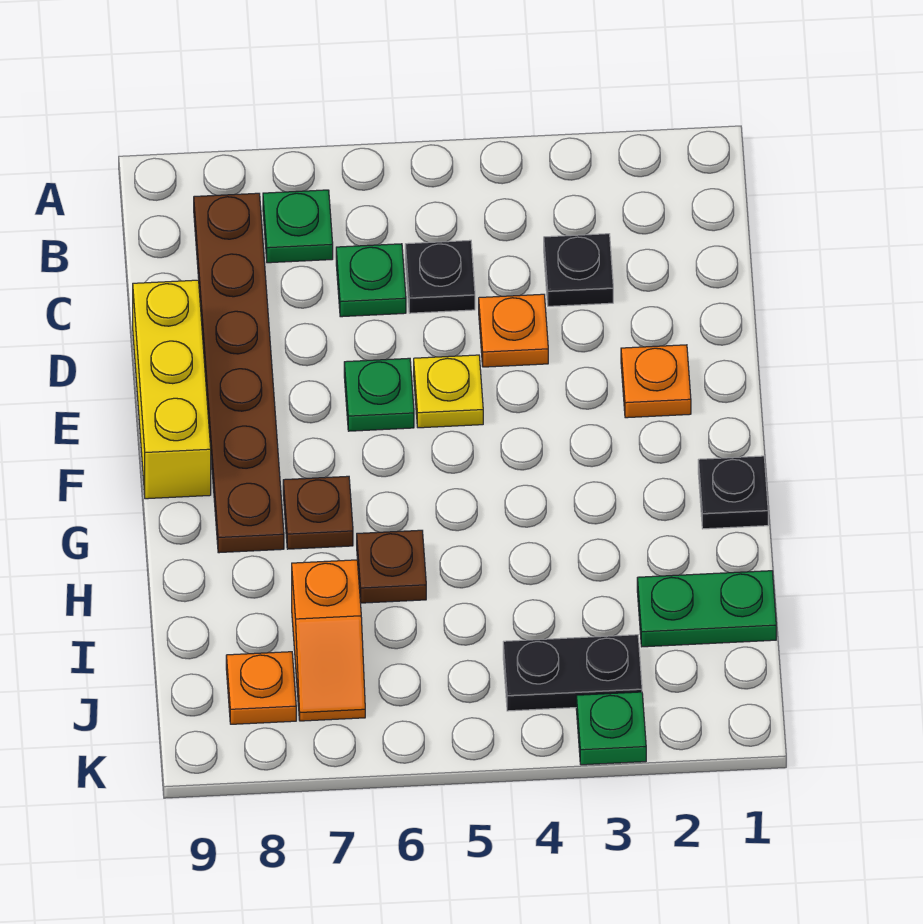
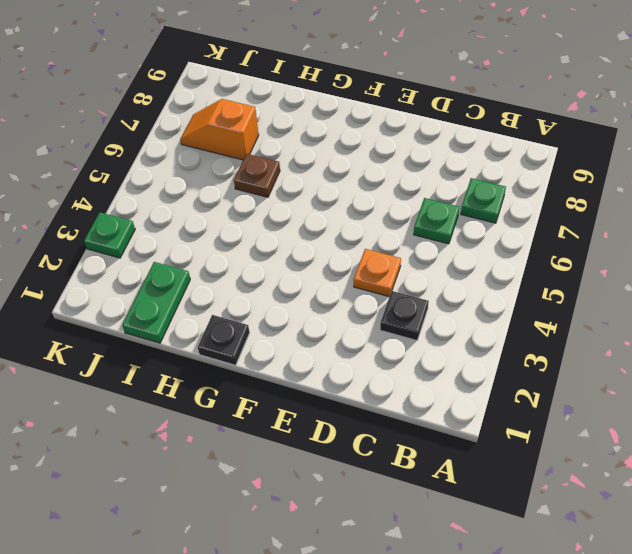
none -> brown 1x6 plate [194,193,284,553]
none -> black 1x1 plate [405,240,475,313]
none -> yellow 1x3 brick [133,280,211,499]

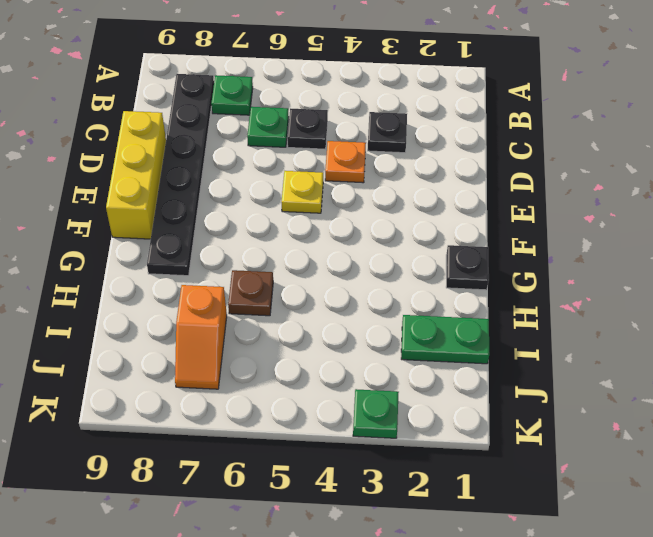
black 1x6 plate [147,74,214,276] -> brown 1x6 plate [194,193,284,553]
none -> orange 1x1 plate [621,345,691,418]
none -> green 1x1 plate [344,358,414,431]
none -> brown 1x1 plate [283,476,353,549]

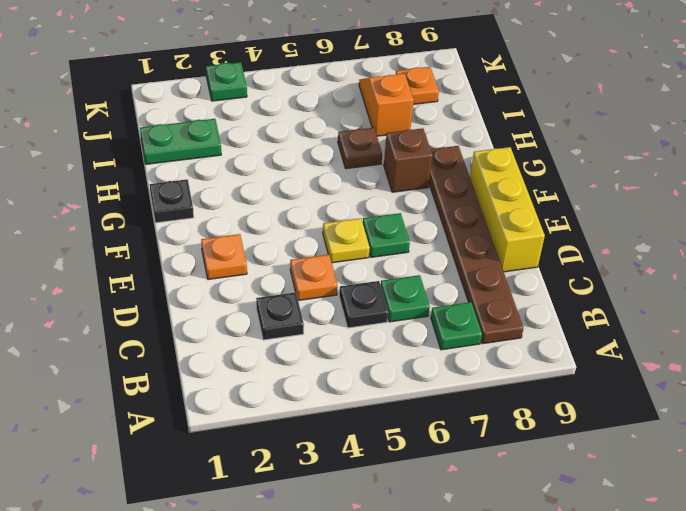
brown 1x1 brick [384,128,433,192] -> brown 1x1 plate [283,476,353,549]
none -> black 1x2 plate [503,635,642,711]

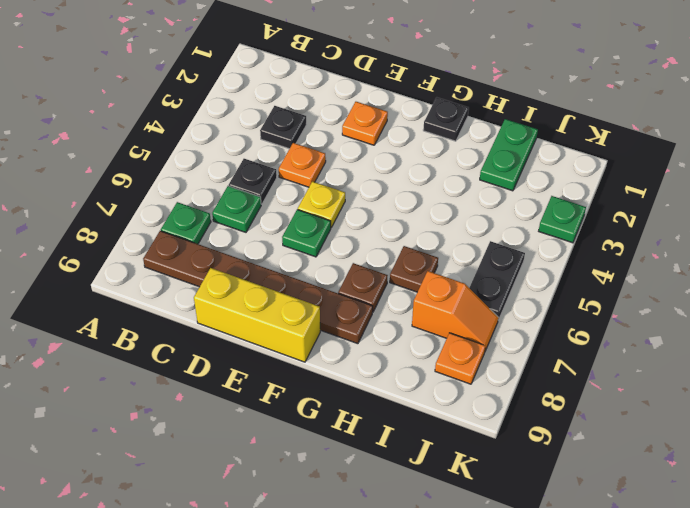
black 1x2 plate [469,241,525,320] -> black 1x2 plate moved to [503,635,642,711]

